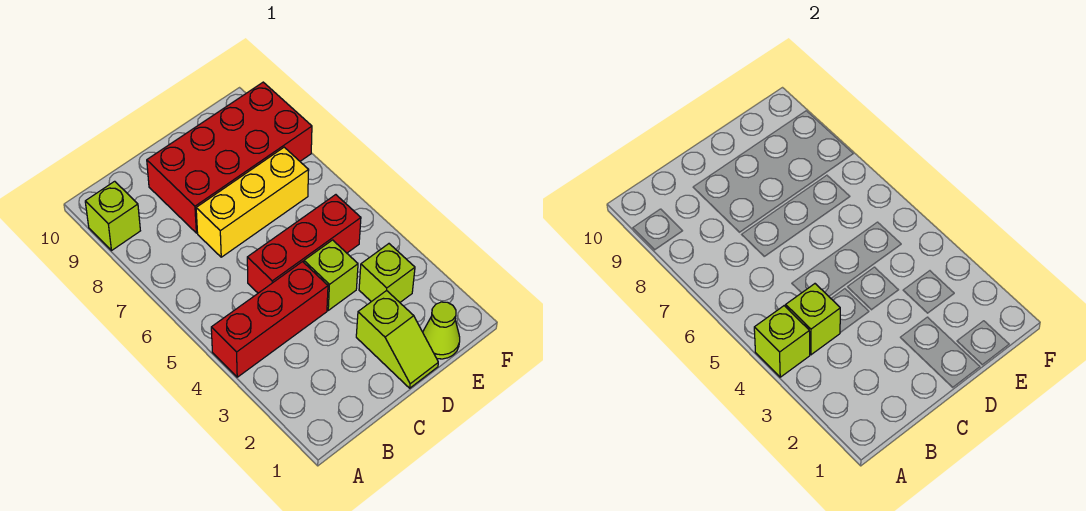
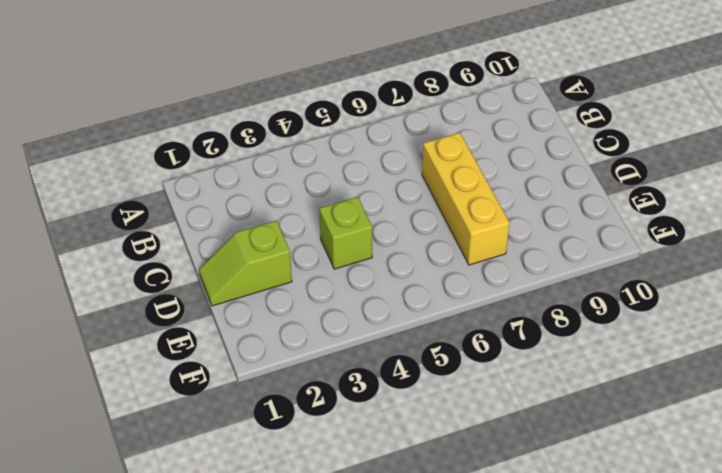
none -> red 1x3 brick [211,262,328,377]
none -> lime 1x1 brick [85,181,140,251]

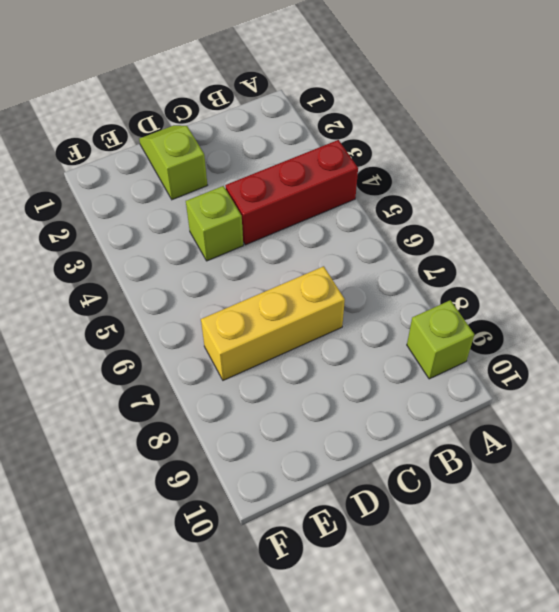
none -> red 1x3 brick [247,195,361,293]
none -> red 2x4 brick [147,82,312,233]

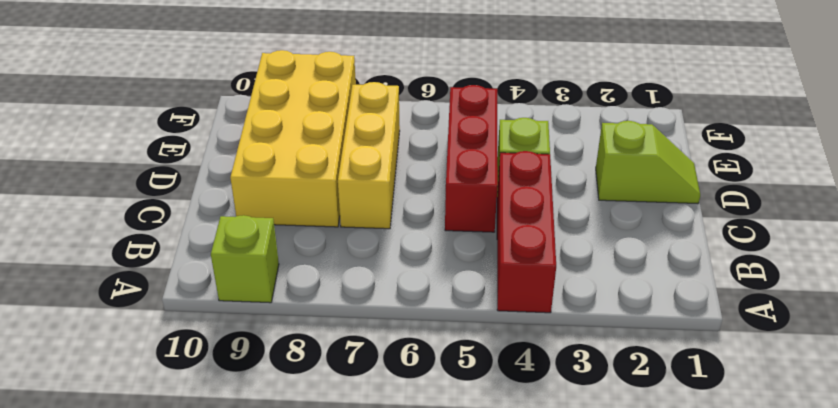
yellow 2x4 brick [230,50,356,227] -> red 2x4 brick [147,82,312,233]
none -> lime 1x1 cone [423,302,460,359]
none -> lime 1x1 brick [359,244,415,302]

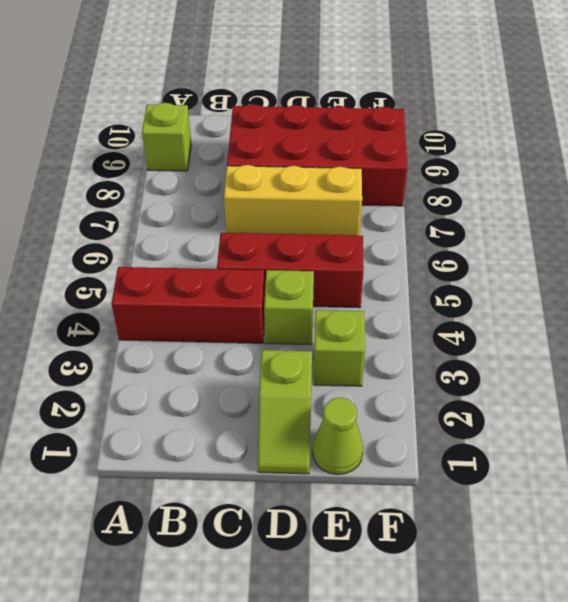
none -> lime 1x1 brick [754,306,810,377]
none -> lime 1x1 brick [786,284,840,355]

